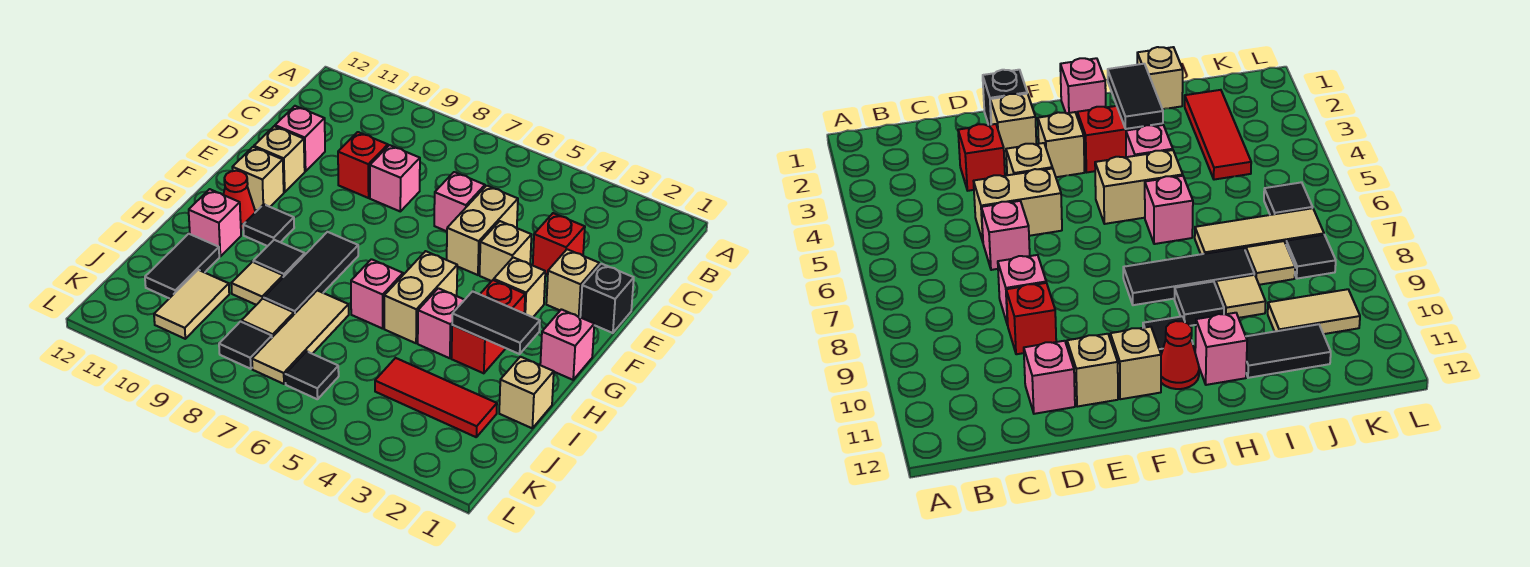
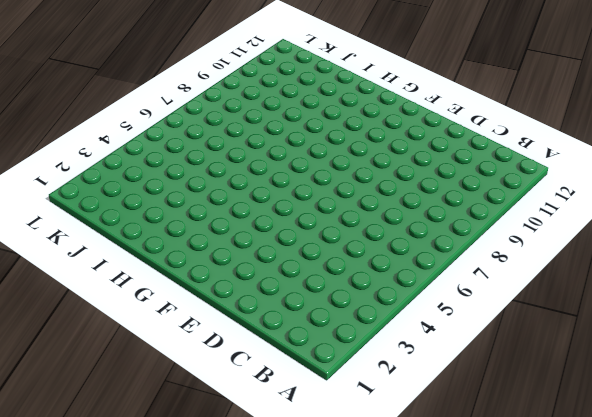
none -> red 1x1 brick [533,213,585,274]
none -> tan 1x2 brick [447,186,518,275]
none -> pink 1x1 brick [434,172,485,231]
none -> pink 1x1 brick [370,145,420,211]

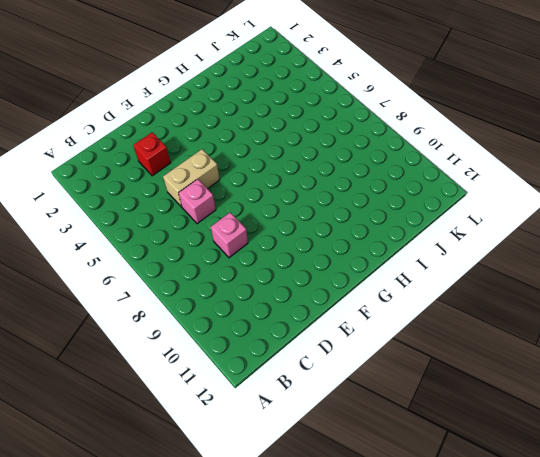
none -> red 1x1 brick [338,132,388,198]
none -> pink 1x1 brick [275,106,325,171]
none -> black 1x1 brick [580,264,634,333]
none -> tan 1x1 brick [546,249,599,317]

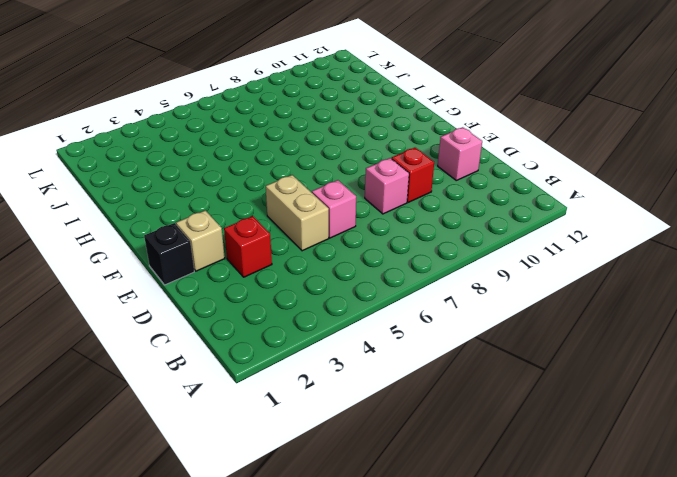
none -> tan 1x1 brick [480,221,531,281]
none -> tan 1x1 brick [254,126,305,192]
none -> tan 1x1 brick [494,257,545,317]
none -> tan 1x1 brick [232,147,284,210]

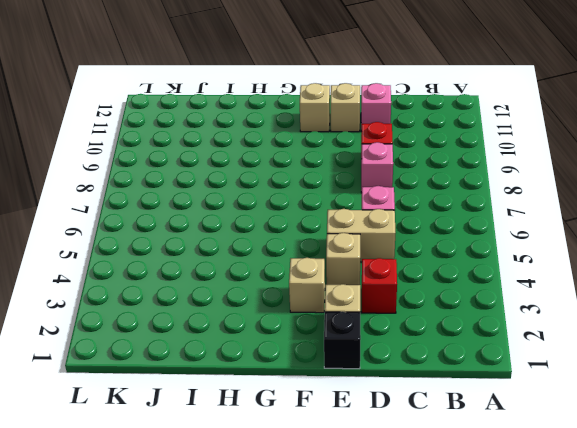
none -> pink 1x1 brick [540,309,594,380]
none -> red 1x2 brick [451,280,525,373]
none -> tan 1x2 brick [384,251,457,343]
none -> black 1x3 tile [264,232,358,314]

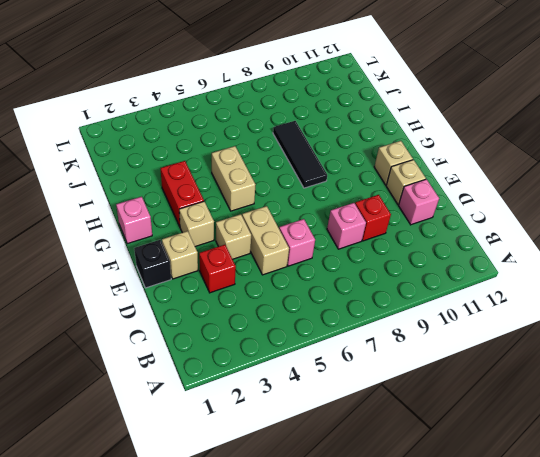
none -> black 1x1 tile [243,204,294,246]
none -> red 1x1 cone [223,171,255,230]
none -> pink 1x1 brick [418,288,464,358]
none -> pink 1x1 brick [351,259,403,329]

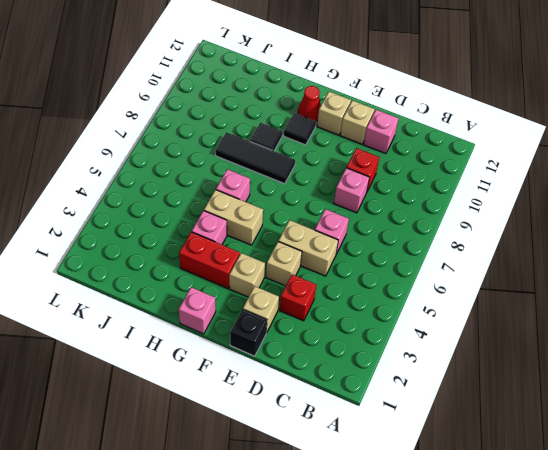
none -> pink 1x1 brick [189,189,241,256]
none -> tan 1x1 brick [499,357,554,428]
none -> tan 1x3 tile [252,290,349,384]
none -> tan 1x1 tile [231,262,283,305]

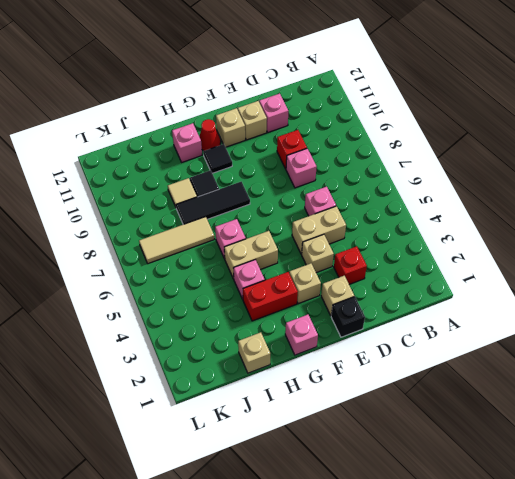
none -> black 1x2 tile [145,234,219,298]
none -> red 1x3 tile [375,358,497,437]
none -> tan 1x1 tile [242,299,294,337]
none -> tan 1x2 tile [154,270,229,339]

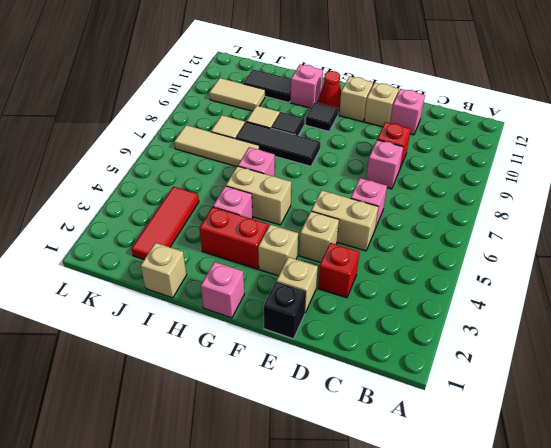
none -> black 1x1 tile [285,351,339,399]
none -> black 1x1 tile [219,322,272,369]
none -> black 1x2 tile [452,291,540,354]

